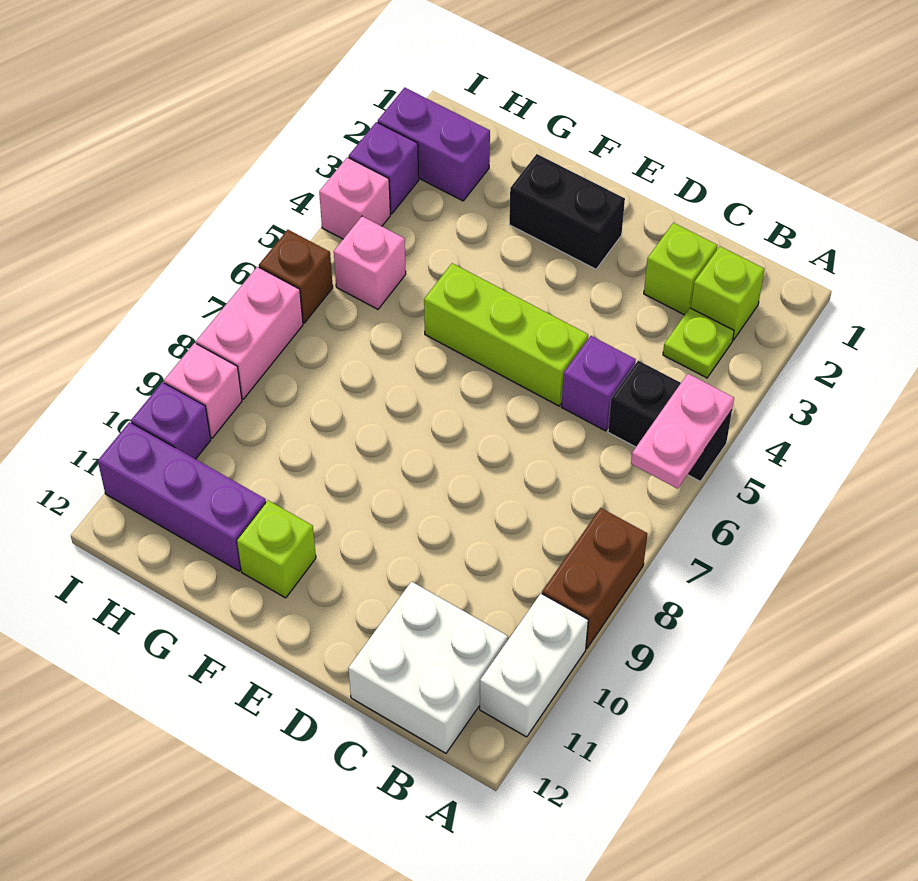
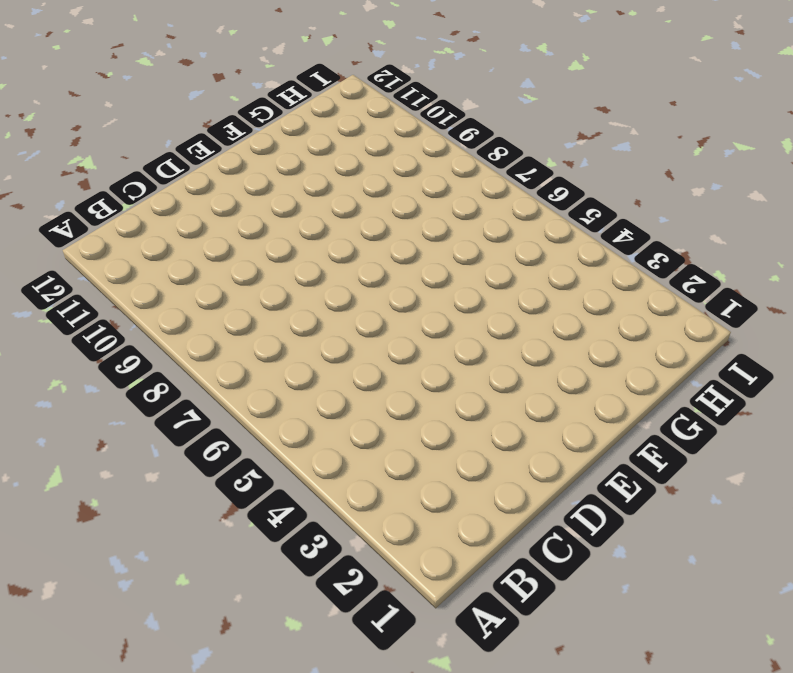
none -> black 1x2 brick [608,361,732,482]
none -> brown 1x2 brick [542,508,647,649]
none -> white 1x2 brick [480,593,588,737]

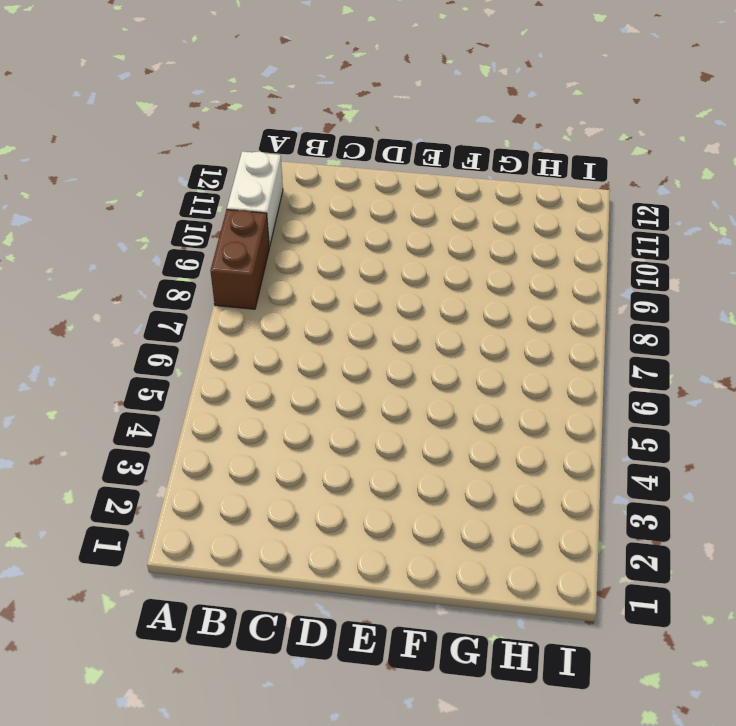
none -> black 1x2 brick [608,361,732,482]
none -> lime 1x1 brick [691,246,764,340]
none -> lime 1x1 plate [663,308,734,378]

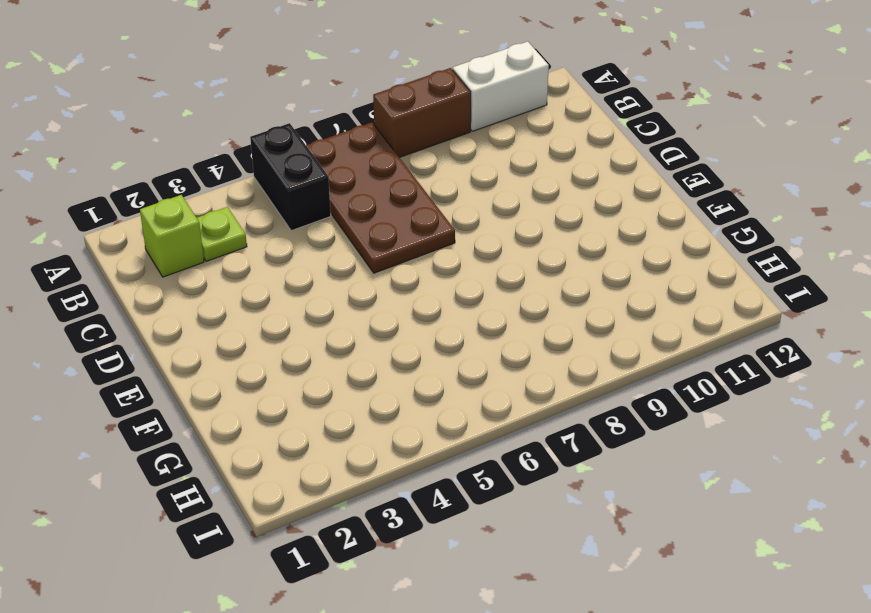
brown 2x4 plate [306,123,455,273] -> none
none -> white 2x2 brick [348,582,508,753]
none -> lime 1x1 brick [644,223,717,315]
none -> purple 1x1 brick [561,336,636,431]

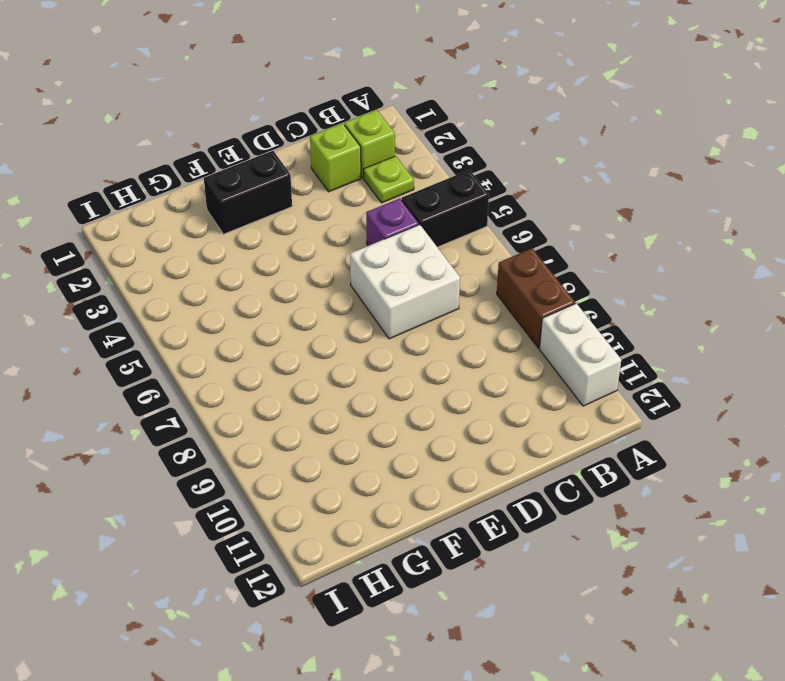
white 2x2 brick [350,225,460,339] -> white 2x2 brick moved to [348,582,508,753]
none -> lime 1x3 brick [424,263,588,406]
none -> lime 1x1 brick [237,501,316,598]
none -> purple 1x3 brick [98,422,266,571]

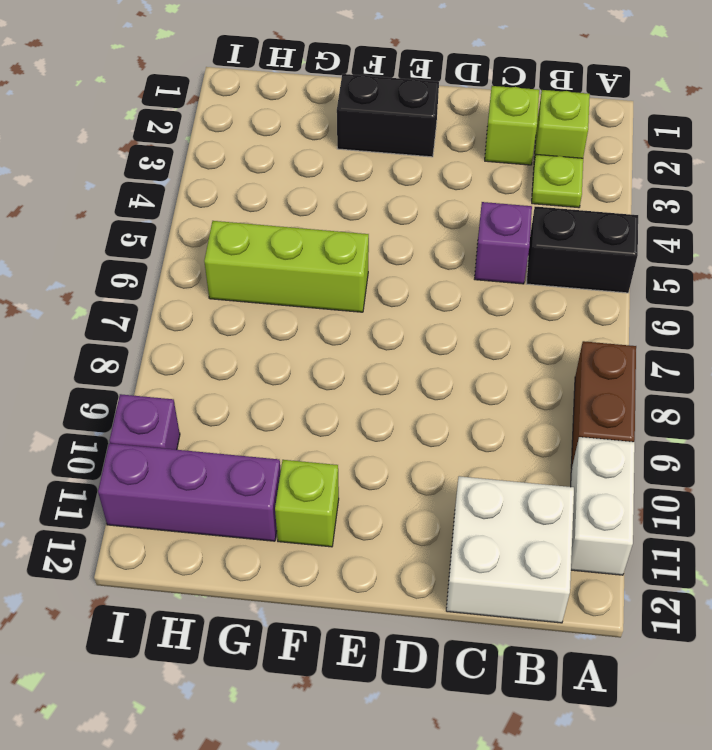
lime 1x3 brick [204,221,369,312] -> lime 1x3 brick moved to [424,263,588,406]
none -> purple 1x2 brick [378,88,490,201]
none -> pink 1x1 brick [334,216,406,309]
none -> purple 1x1 brick [349,122,419,214]

